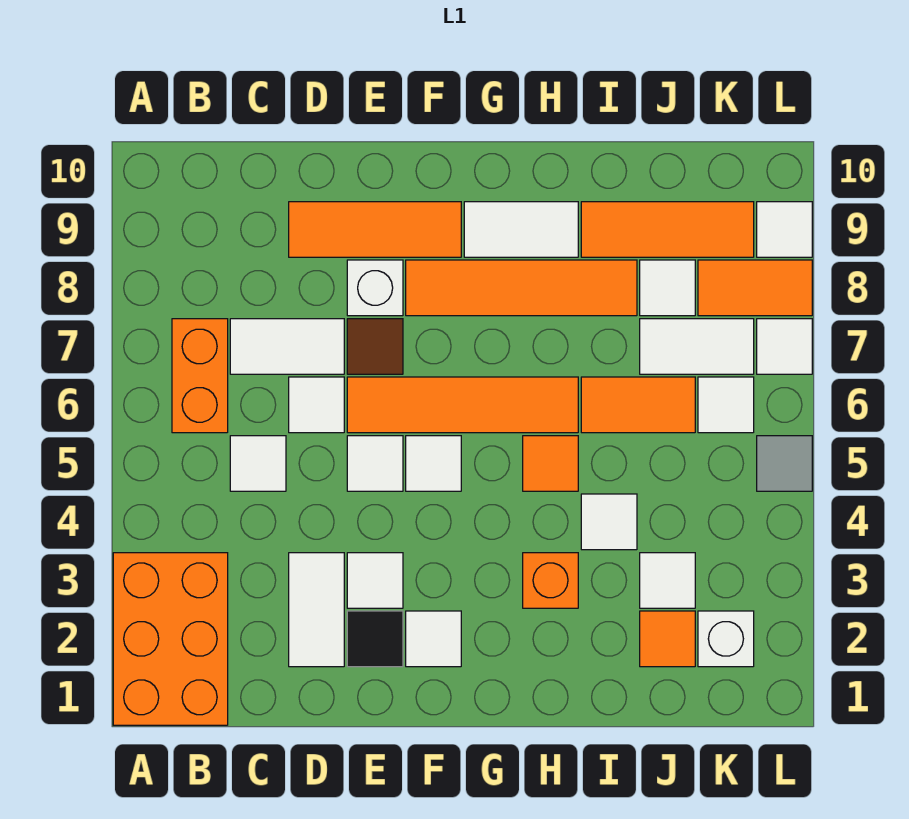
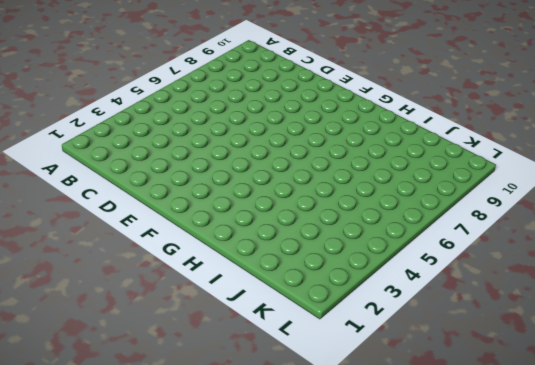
none -> orange 2x3 brick [113,553,228,725]
none -> orange 1x2 brick [172,319,228,433]
none -> white 1x1 tile [230,436,286,491]
none -> white 1x2 tile [230,319,344,374]

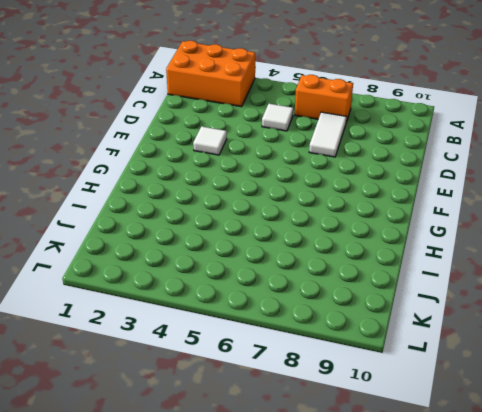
none -> white 1x2 tile [289,553,344,667]
none -> white 1x1 tile [289,377,344,433]
none -> orange 1x3 tile [289,202,461,257]
none -> black 1x1 tile [347,611,403,667]

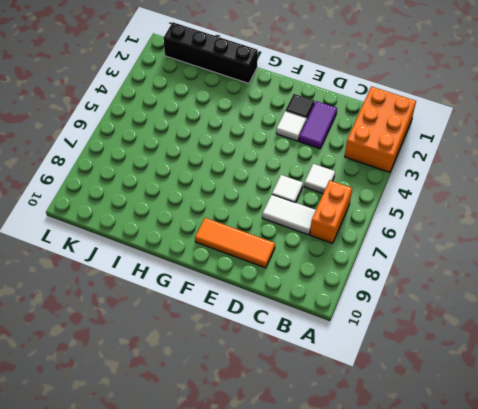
purple 1x2 tile [299,101,337,149] -> white 1x2 tile [289,553,344,667]
black 1x4 brick [163,22,258,83] -> none
none -> white 1x1 tile [347,436,403,491]
none -> orange 1x4 tile [347,377,578,433]
none -> brown 1x1 tile [347,319,403,374]
none -> white 1x1 brick [347,260,403,316]

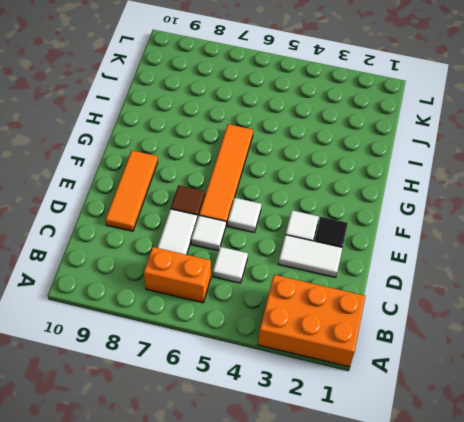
none -> white 1x1 brick [347,260,403,316]
none -> white 1x1 tile [406,611,461,667]
none -> white 1x1 tile [406,436,461,491]
none -> orange 1x4 tile [406,260,637,316]

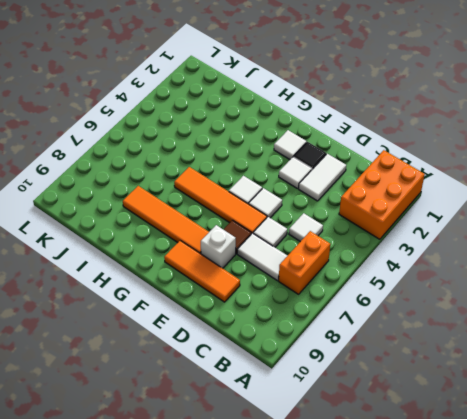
none -> white 1x2 tile [464,202,578,257]
none -> orange 1x1 brick [523,553,578,608]
none -> orange 1x1 tile [523,436,578,491]
none -> white 1x1 tile [581,494,637,550]

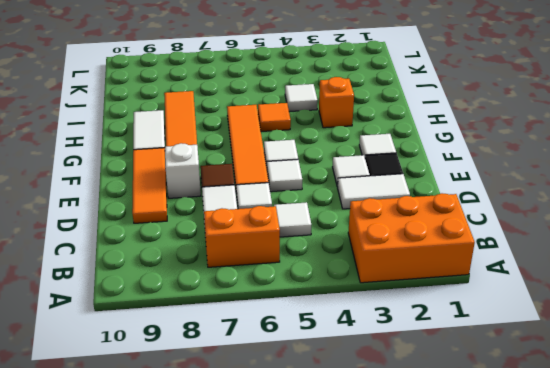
none -> orange 1x2 tile [581,377,695,433]
none -> orange 1x3 tile [581,202,754,257]
none -> orange 1x1 tile [640,611,695,667]
none -> white 1x1 tile [640,553,695,608]

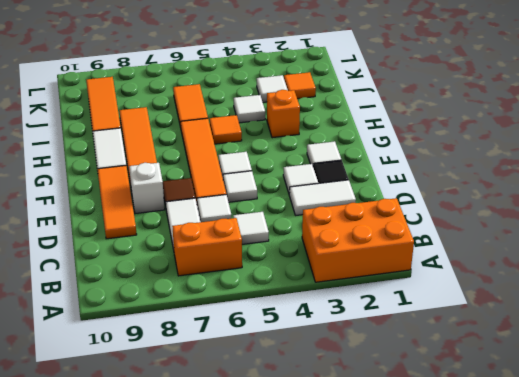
none -> white 1x2 tile [640,319,754,374]
none -> white 1x1 tile [640,260,695,316]
none -> white 1x1 brick [698,611,754,667]
none -> white 1x1 tile [698,377,754,433]

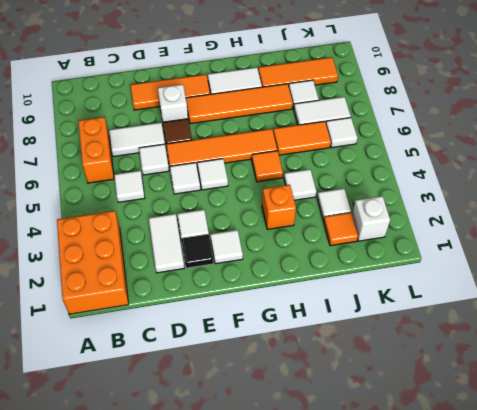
none -> orange 1x2 tile [698,260,812,316]
none -> grey 1x1 tile [757,436,812,491]
none -> white 1x1 tile [757,319,812,374]
none -> white 1x1 tile [757,202,812,257]

